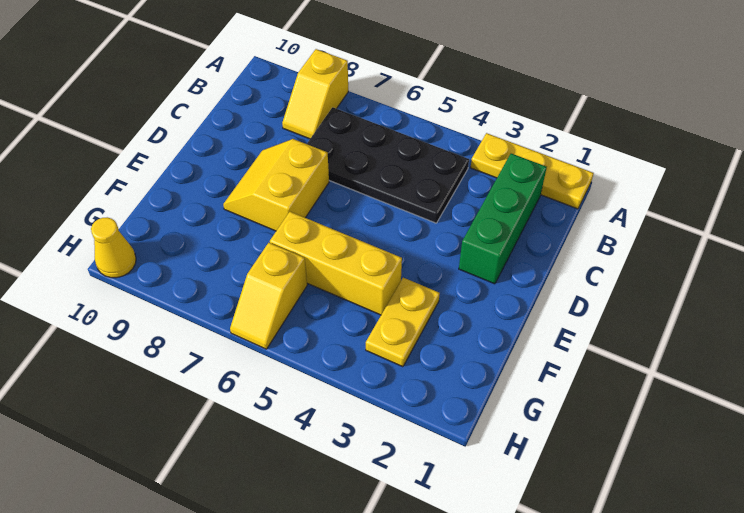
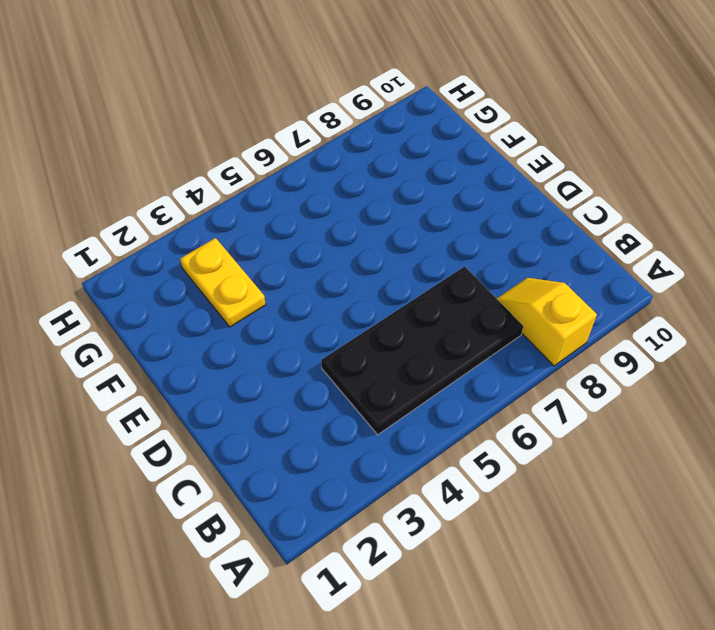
none -> yellow 1x3 plate [471,133,594,209]
none -> green 1x3 brick [459,154,547,284]

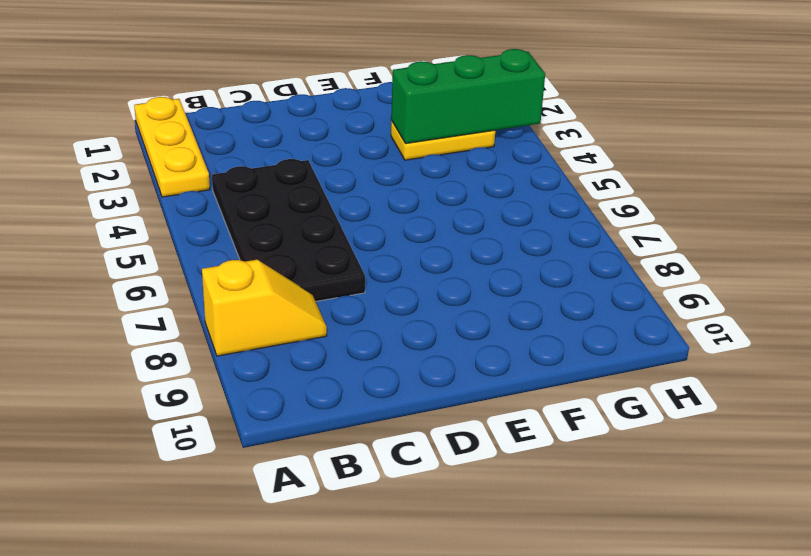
green 1x3 brick [391,49,545,144] -> green 1x3 brick moved to [459,154,547,284]
none -> yellow 2x2 slope [223,139,329,231]
none -> yellow 1x3 brick [270,212,402,315]

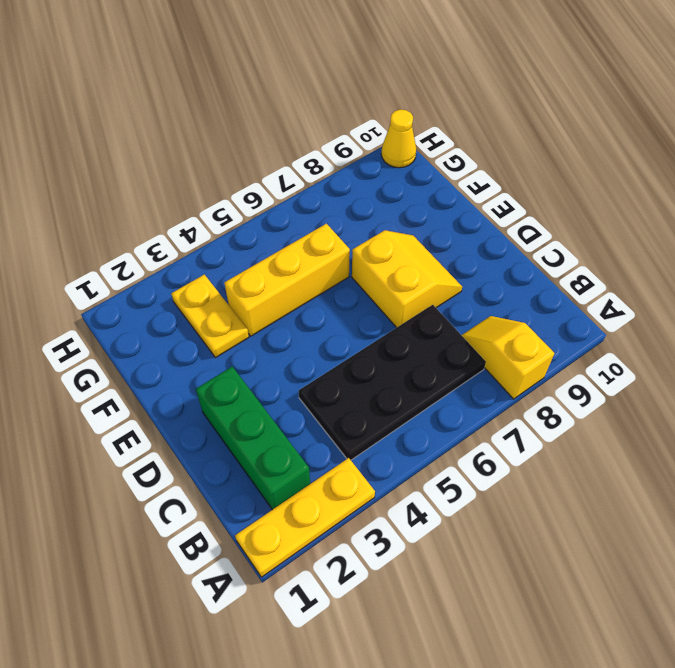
none -> yellow 1x2 slope [230,243,307,349]

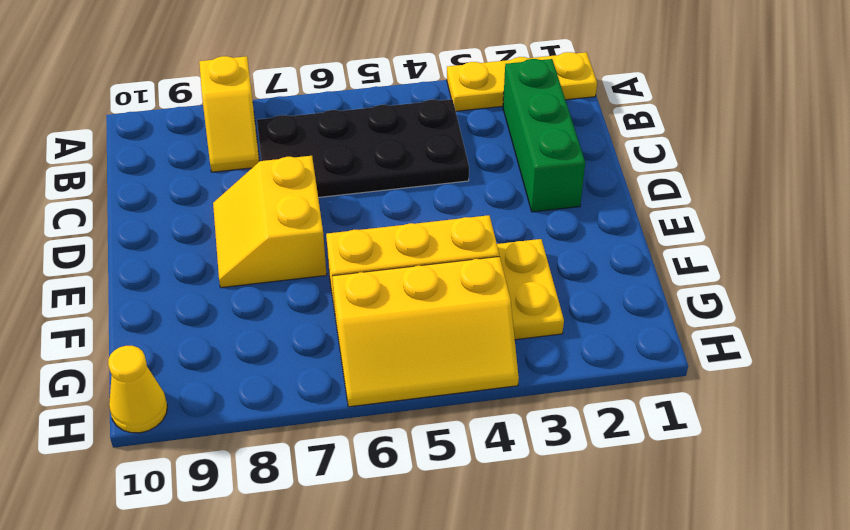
yellow 2x3 slope [332,256,519,407] -> yellow 1x2 slope [230,243,307,349]

